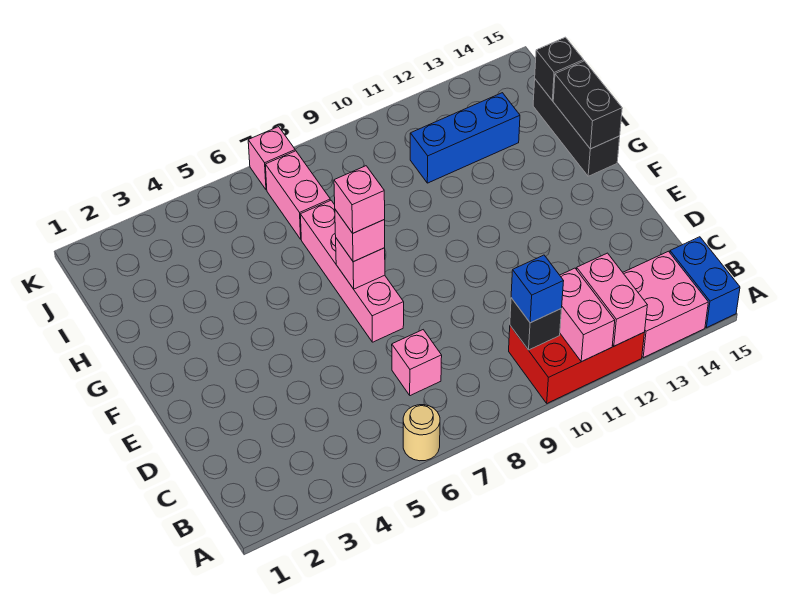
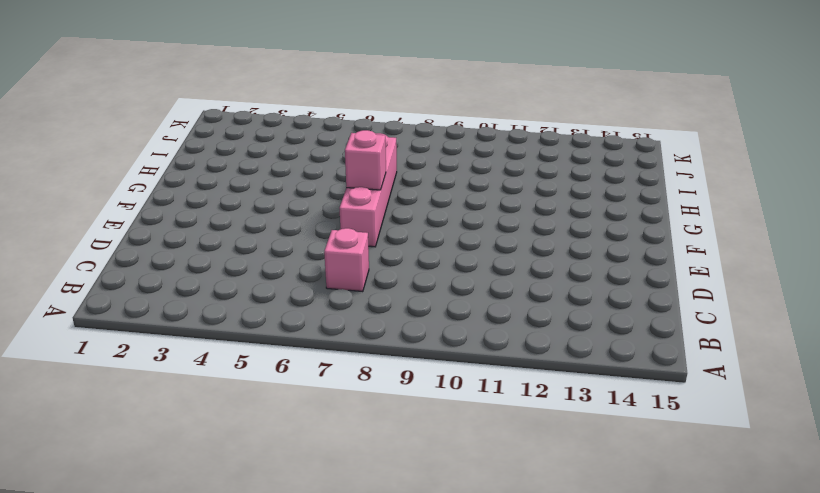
none -> tan 1x1 round brick [403,405,440,461]
none -> red 2x3 brick [509,326,644,403]
none -> pink 2x2 brick [623,251,708,358]

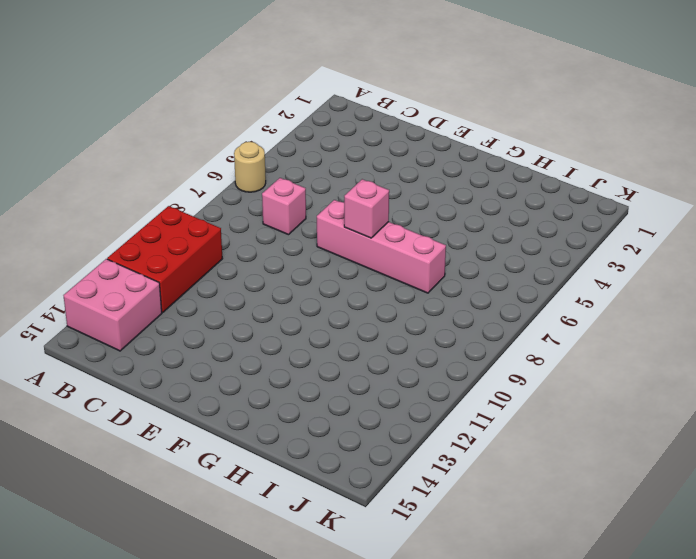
none -> blue 1x2 brick [670,237,740,328]
none -> black 1x3 brick [533,79,620,176]
none -> pink 1x2 brick [265,151,330,239]

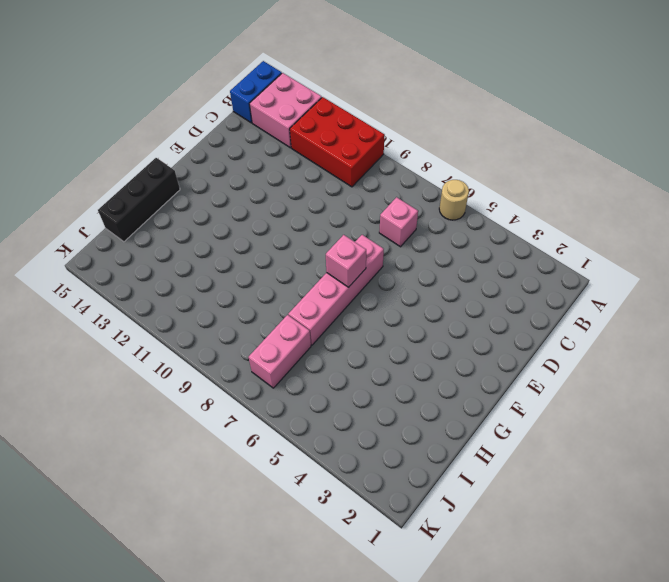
none -> blue 1x3 brick [410,93,520,183]
none -> pink 1x1 brick [248,127,295,190]
none -> pink 1x2 brick [560,268,615,362]

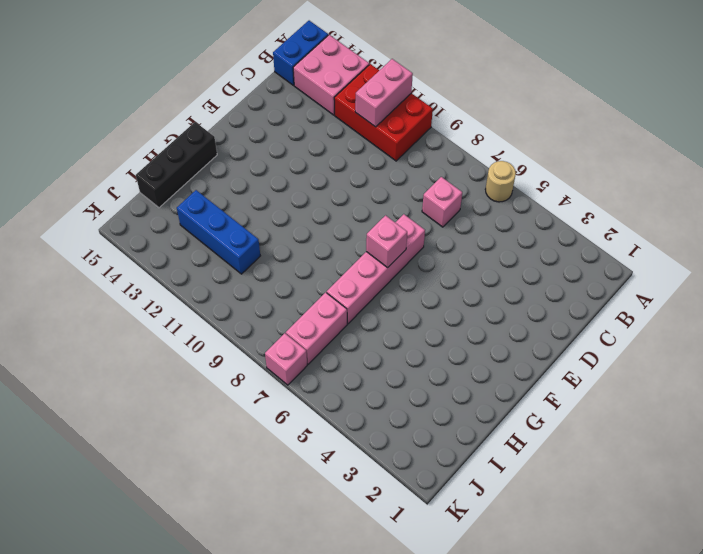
none -> pink 1x2 brick [577,253,647,346]
none -> black 1x1 brick [510,298,562,350]
none -> black 1x2 brick [553,61,622,149]

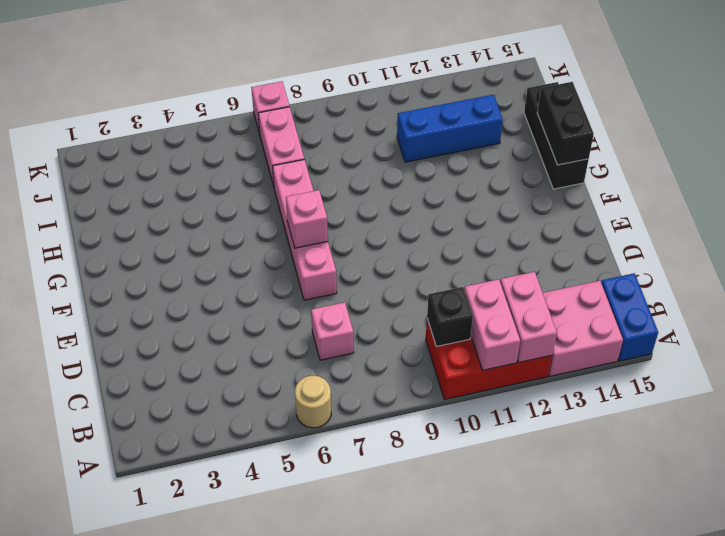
none -> black 1x1 brick [535,37,584,101]
none -> blue 1x1 brick [511,255,564,323]
none -> pink 1x1 brick [335,210,385,262]

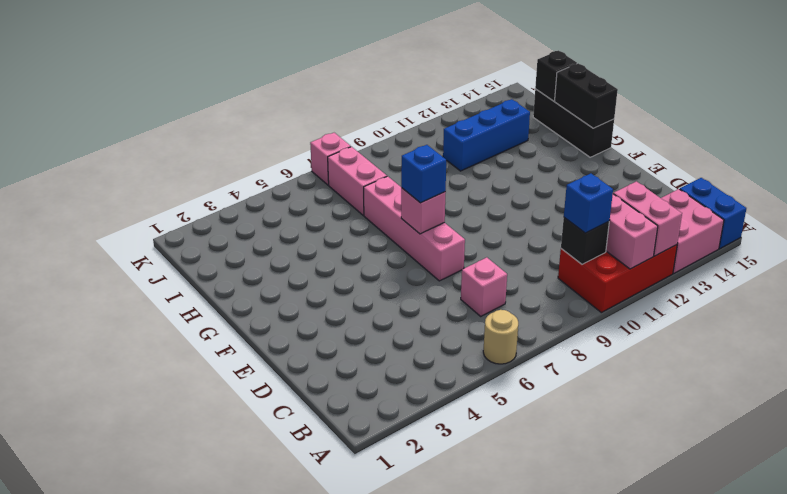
blue 1x1 brick [401,145,446,203] -> pink 1x1 brick [335,210,385,262]
none -> pink 1x1 brick [334,166,385,233]

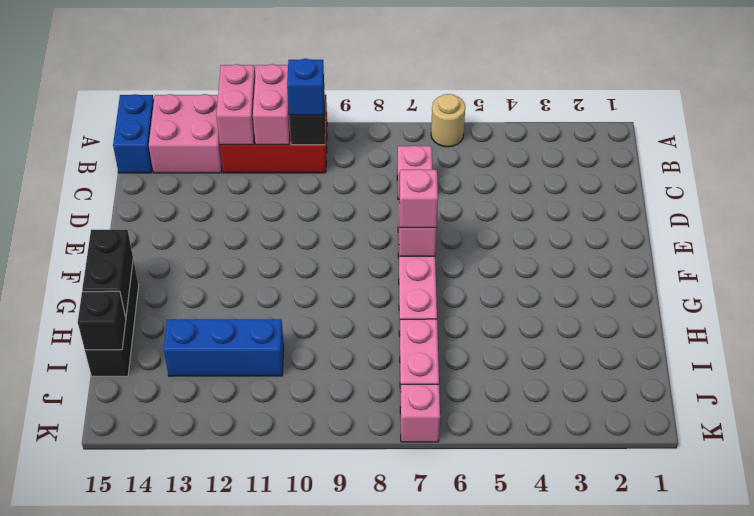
none -> pink 1x1 brick [334,166,385,233]

